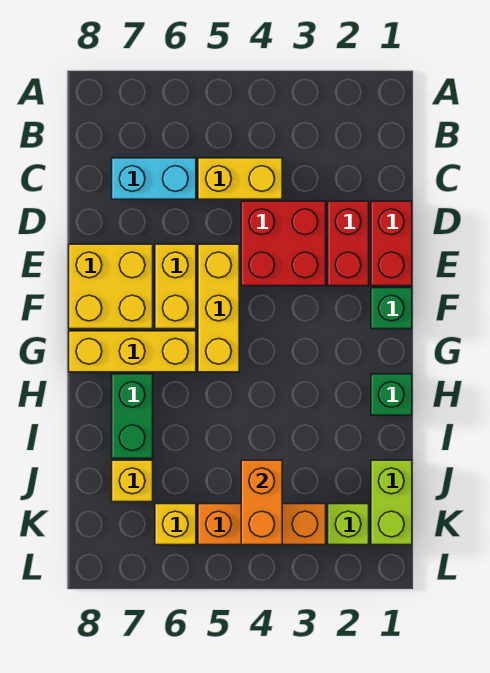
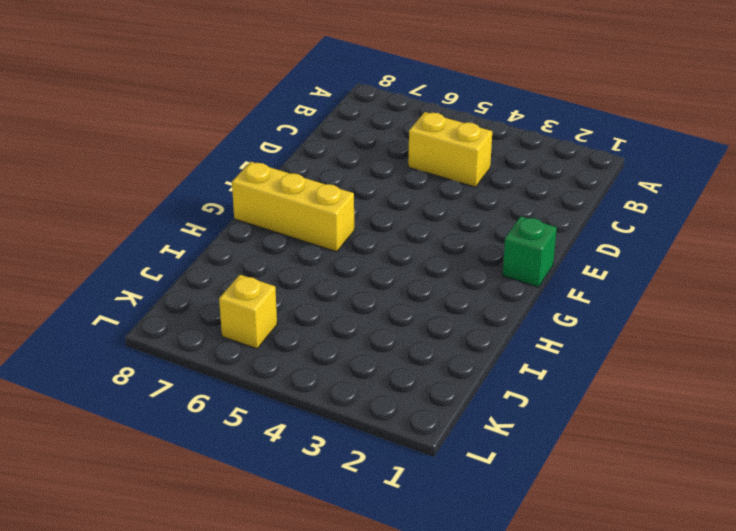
none -> cyan 1x2 brick [112,158,196,199]
none -> red 1x2 brick [371,201,412,286]
none -> red 1x2 brick [328,201,369,286]

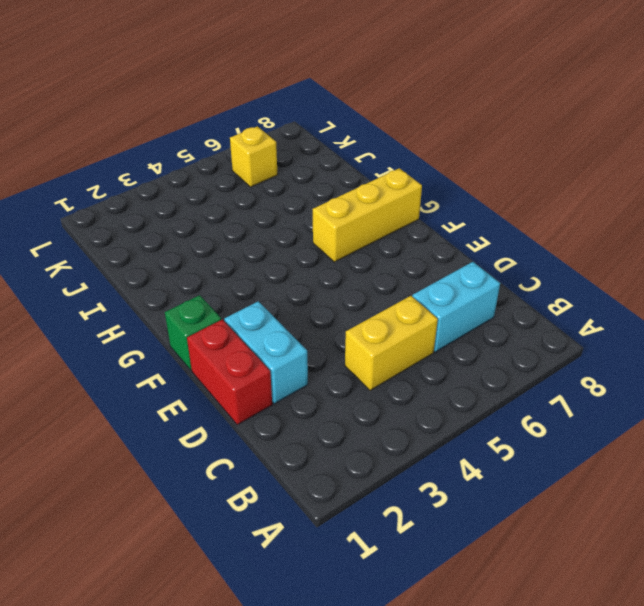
cyan 1x2 brick [224,301,308,404] -> red 1x2 brick [328,201,369,286]
none -> red 2x2 brick [241,201,326,286]
none -> yellow 1x3 brick [198,244,239,372]
none -> yellow 1x2 brick [155,244,196,329]

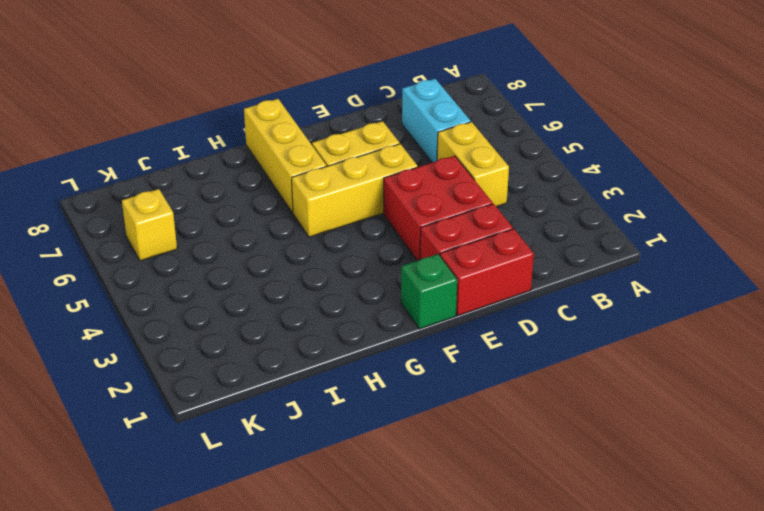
none -> yellow 2x2 brick [69,244,153,329]
none -> green 1x1 brick [371,374,412,415]
none -> green 1x2 brick [112,374,153,458]

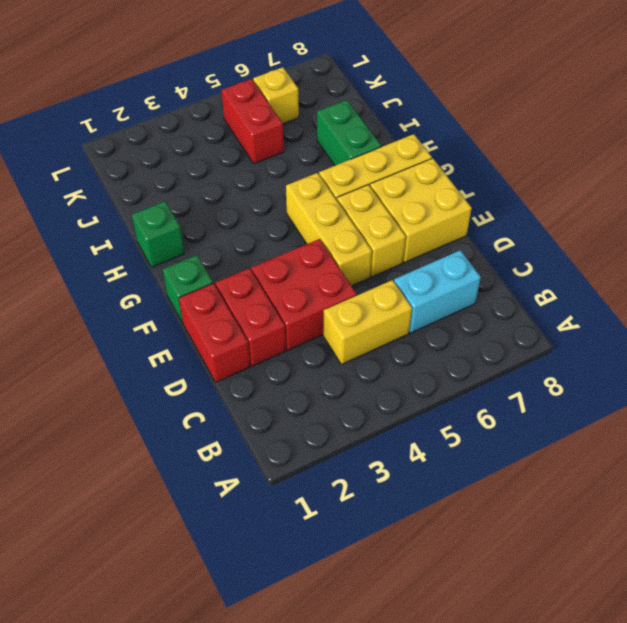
red 1x2 brick [222,79,284,164] -> orange 1x3 brick [198,504,326,545]
none -> lime 1x2 brick [371,460,412,545]
none -> yellow 1x1 brick [112,460,153,502]
none -> lime 1x1 brick [328,504,369,545]

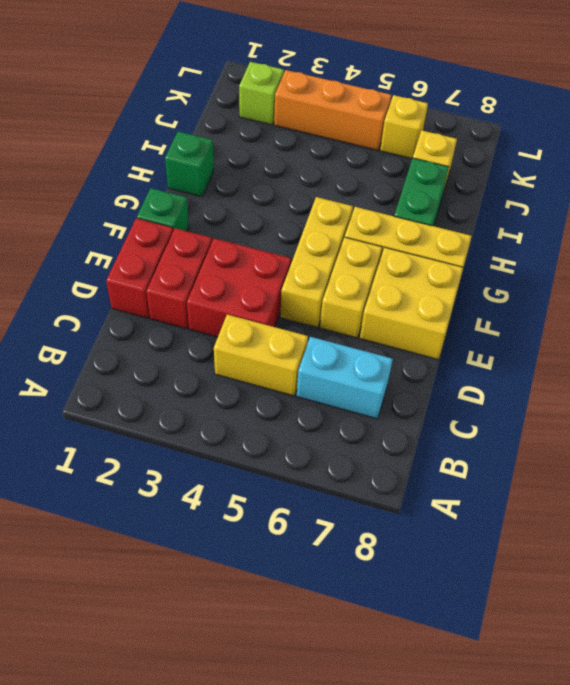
none -> lime 1x2 brick [371,460,412,545]
none -> orange 1x2 brick [241,460,282,545]

